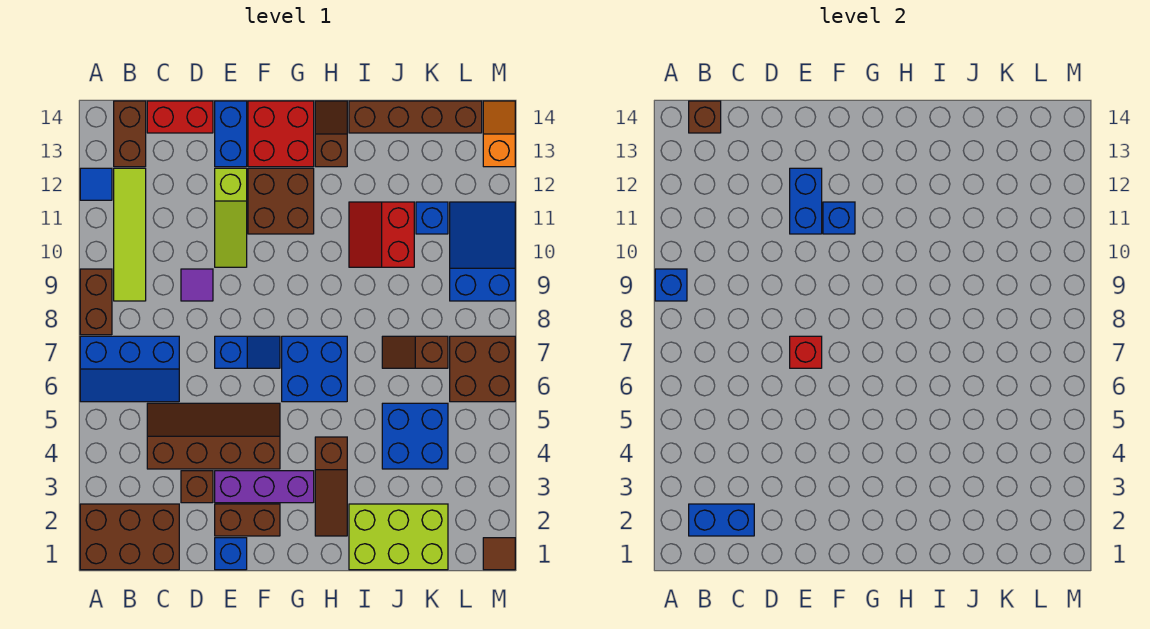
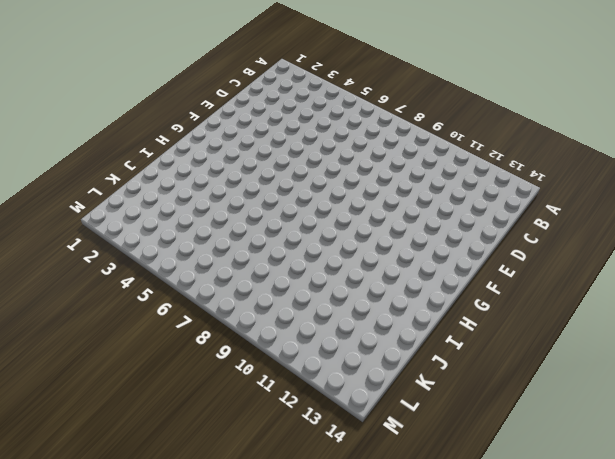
none -> brown 2x3 brick [80,504,179,570]
none -> blue 2x3 slope [80,336,179,402]
none -> brown 1x2 brick [80,269,112,335]
none -> blue 1x1 tile [80,168,112,200]

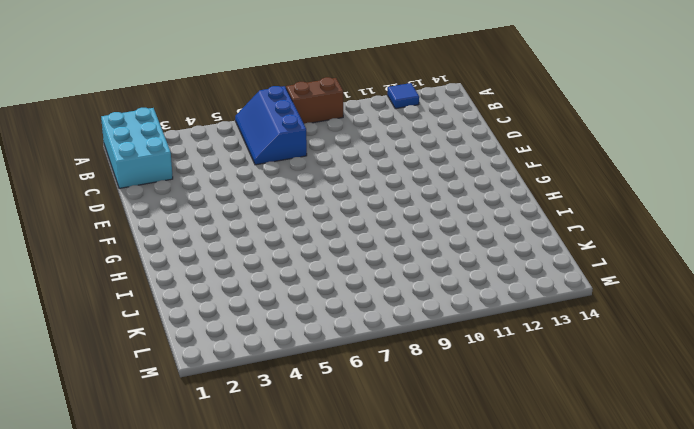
cyan 2x3 brick [101,108,173,188] -> brown 2x3 brick [80,504,179,570]
none -> lime 1x4 tile [114,168,146,301]
none -> brown 1x2 brick [114,101,146,167]
none -> brown 2x4 slope [147,403,280,469]
none -> red 1x2 brick [147,101,213,133]

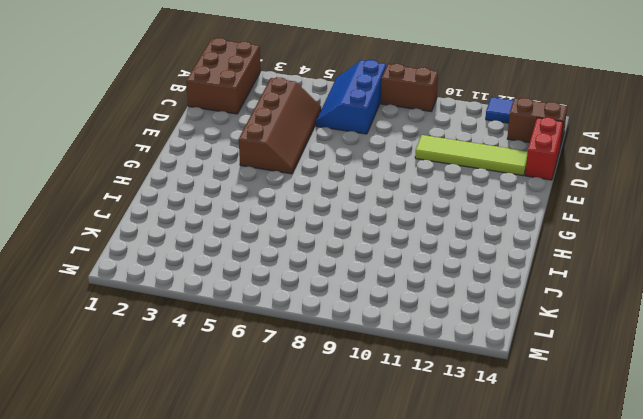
lime 1x4 tile [415,135,528,176] -> lime 1x4 tile moved to [114,168,146,301]
none -> brown 1x1 brick [181,471,213,503]
none -> purple 1x1 tile [181,269,213,301]
none -> blue 1x1 brick [215,538,247,570]
none -> brown 1x2 brick [215,504,280,536]

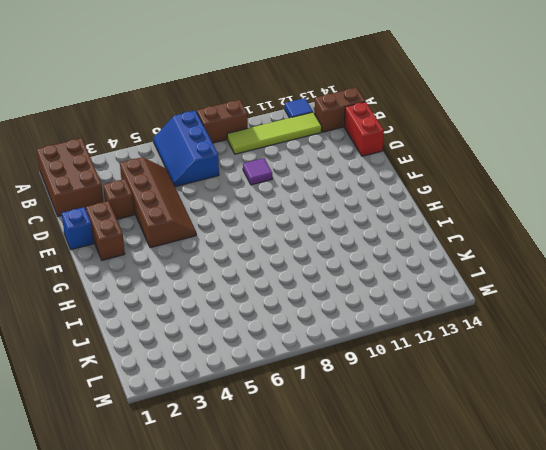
none -> purple 1x3 brick [215,471,314,503]
none -> blue 1x2 slope [215,336,280,368]
none -> lime 1x3 slope [215,168,247,267]
none -> blue 1x2 brick [215,101,247,167]

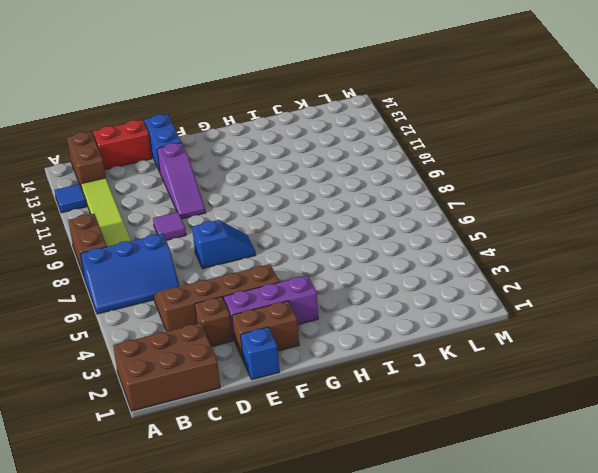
purple 1x3 slope [157,143,205,219] -> lime 1x3 slope [215,168,247,267]
none -> brown 2x2 brick [248,168,314,234]
none -> red 2x2 brick [248,101,314,167]
none -> blue 2x2 brick [282,336,347,402]
none -> brown 1x3 slope [315,437,347,536]

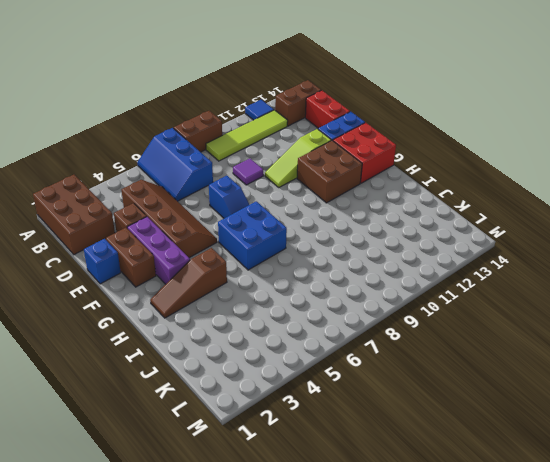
none -> brown 1x2 slope [315,101,347,167]
none -> lime 2x3 brick [349,504,448,570]
none -> red 2x2 slope [349,202,414,267]
none -> brown 1x4 brick [349,101,482,133]

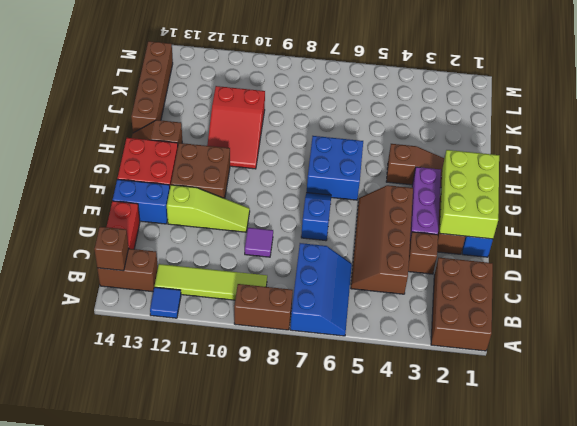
lime 2x3 brick [439,150,499,239] -> lime 2x3 brick moved to [349,504,448,570]
red 2x3 slope [207,86,265,169] -> red 2x2 slope [349,202,414,267]
none -> blue 2x2 brick [382,403,448,469]
none -> brown 1x2 slope [382,336,448,368]
none -> blue 1x1 brick [416,202,448,234]
none -> brown 2x2 brick [450,336,515,402]

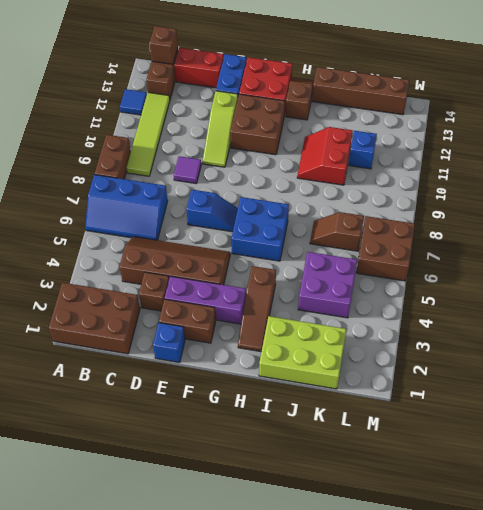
purple 2x2 brick [298,252,357,318] -> blue 2x2 brick [382,403,448,469]
none -> blue 2x3 slope [450,202,515,301]
none -> brown 1x1 tile [483,538,515,570]
none -> orange 1x2 slope [483,101,515,167]
none -> blue 1x1 brick [655,269,687,301]

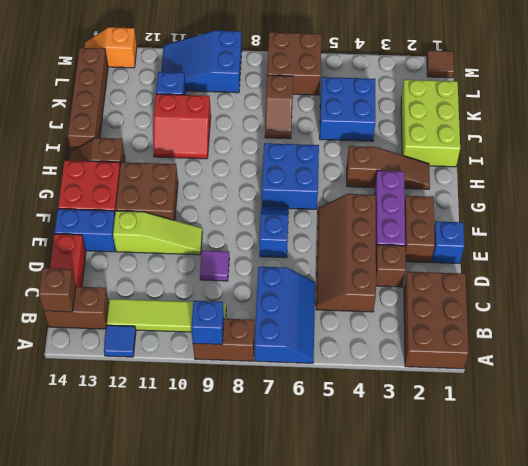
none -> blue 1x2 brick [689,504,754,536]
none -> red 1x1 brick [790,336,822,368]
none -> blue 1x2 brick [790,168,822,234]
none -> blue 1x1 brick [823,202,855,234]

